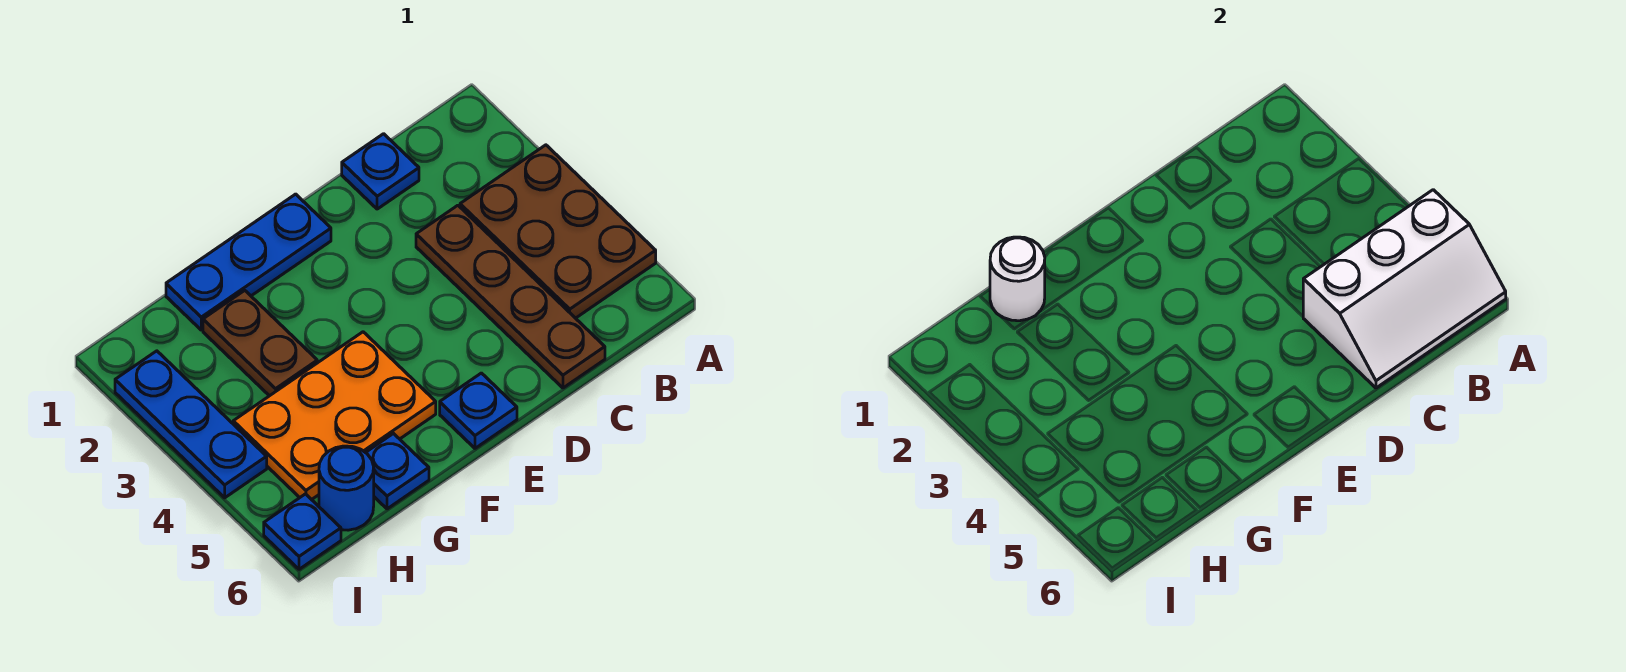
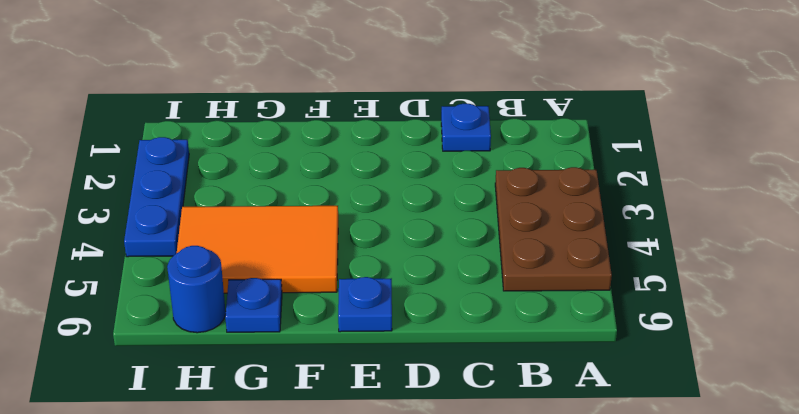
orange 2x3 tile [177,206,338,293] -> orange 2x3 plate [233,332,436,500]
none -> brown 1x4 plate [416,205,605,388]
none -> blue 1x3 plate [166,194,331,330]
none -> brown 1x2 plate [203,290,317,396]

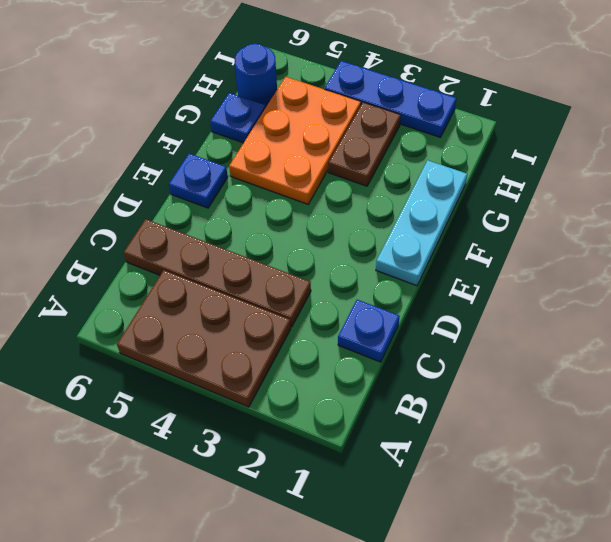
cyan 1x3 plate [376,160,467,286] -> blue 1x3 plate [166,194,331,330]
brown 1x2 plate [329,102,401,186] -> brown 1x2 plate turned to [203,290,317,396]
none -> blue 1x1 plate [264,494,341,569]
none -> white 2x3 slope [1303,190,1506,388]
none -> white 1x1 round brick [990,237,1045,321]

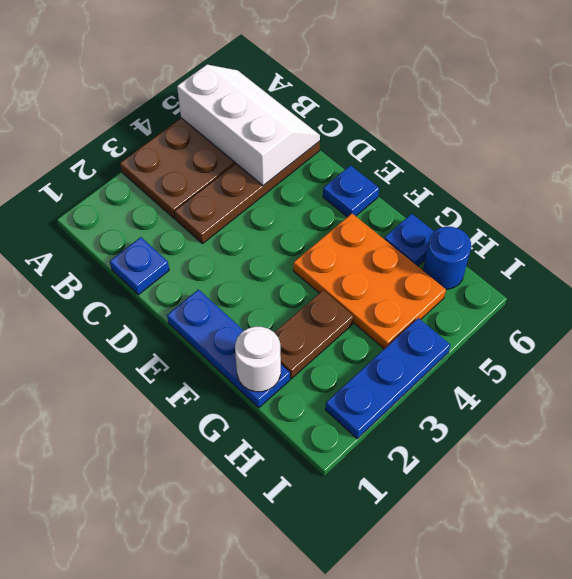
none -> blue 1x1 plate [264,494,341,569]

